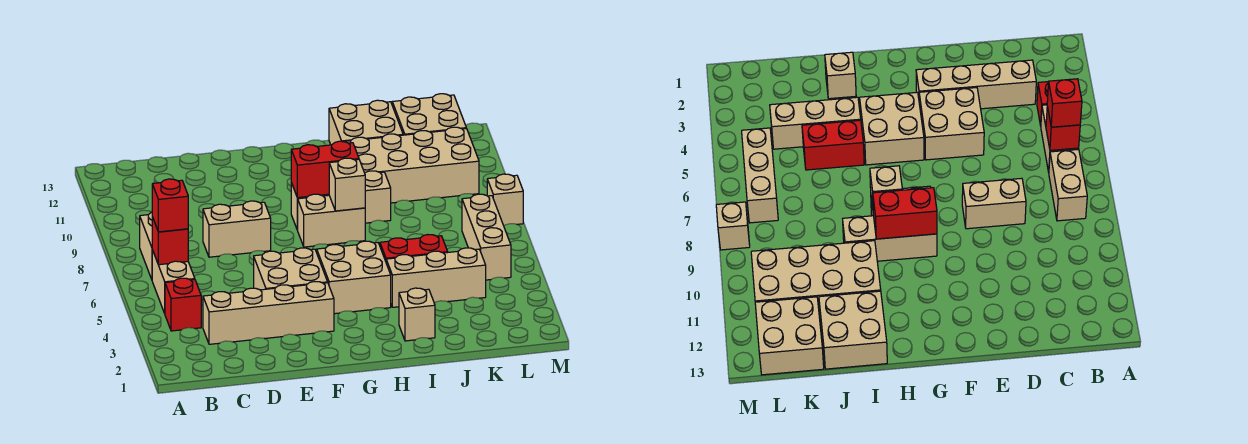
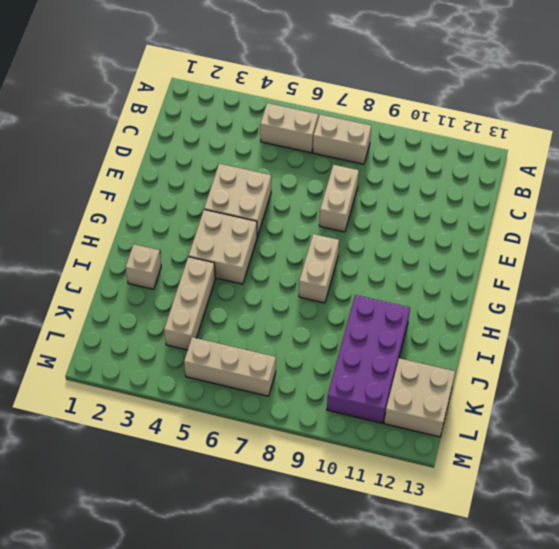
purple 2x4 brick [327,295,410,423] -> tan 2x4 brick [345,127,479,203]
none -> red 1x1 brick [165,278,201,331]
none -> tan 1x4 brick [203,281,334,344]
none -> tan 1x3 brick [291,171,391,230]

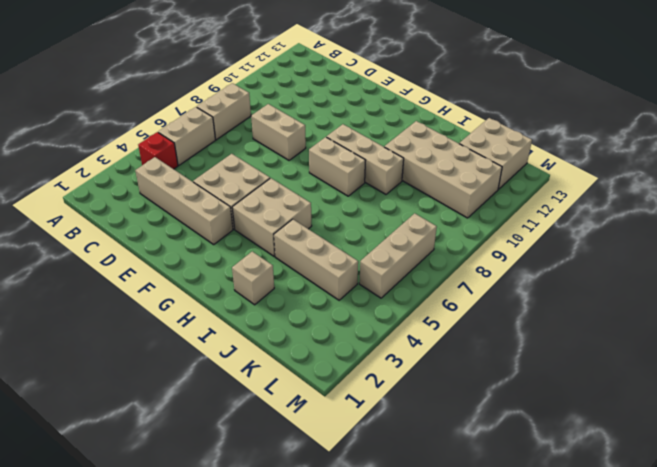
none -> red 1x2 brick [380,235,448,261]
none -> tan 2x2 brick [329,100,403,145]
none -> tan 1x1 brick [487,174,523,226]

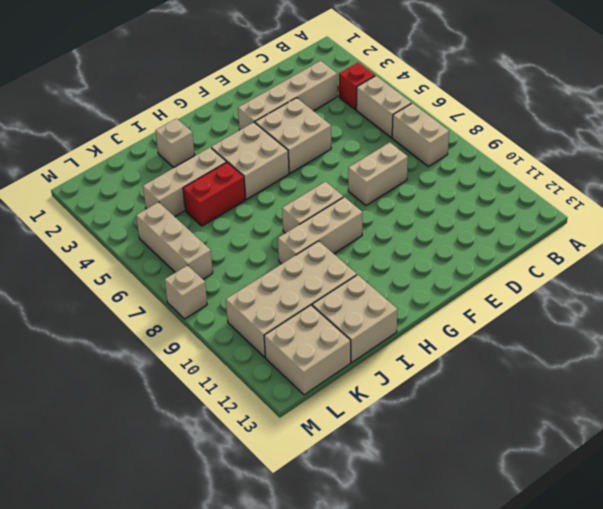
none -> red 1x1 brick [152,217,188,265]
none -> red 1x2 brick [291,141,359,198]
none -> tan 1x1 brick [329,158,365,211]

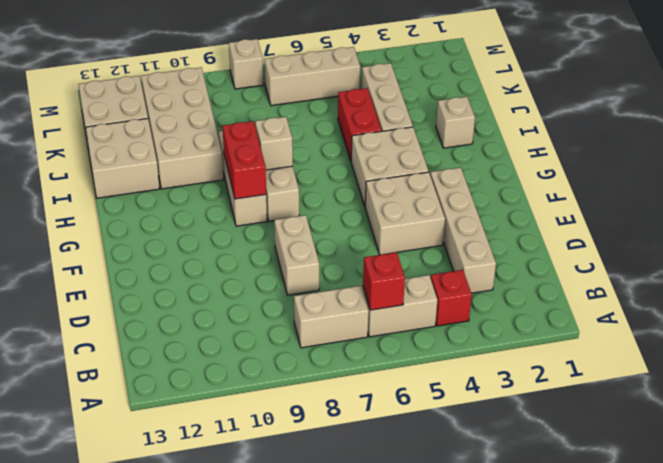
none -> red 1x1 brick [152,179,188,232]

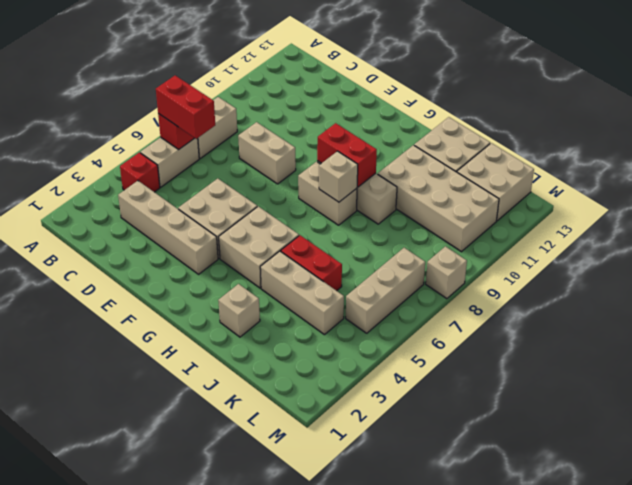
red 1x2 brick [156,75,215,139] -> red 1x1 brick [152,179,188,232]

